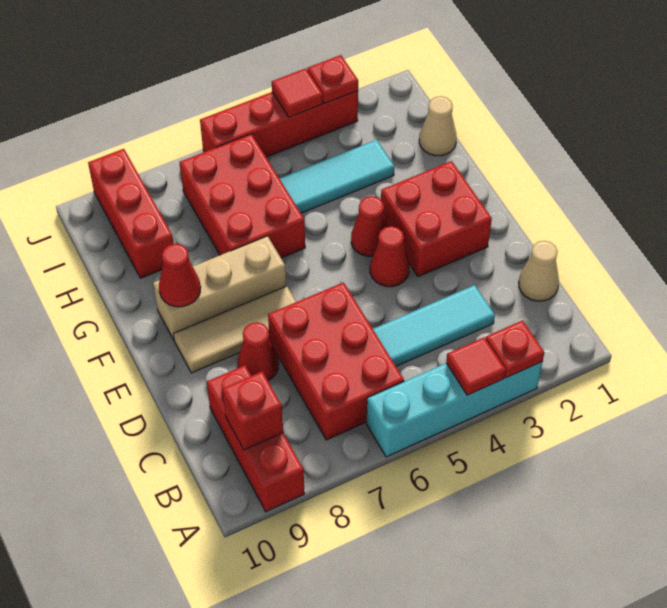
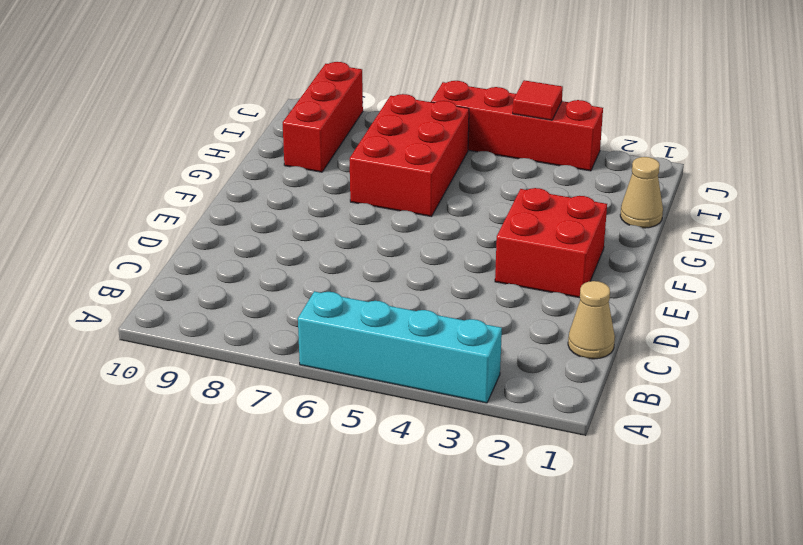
none -> red 1x3 brick [207,365,304,512]
none -> red 2x3 brick [268,282,404,440]
none -> cyan 1x3 tile [373,285,495,366]

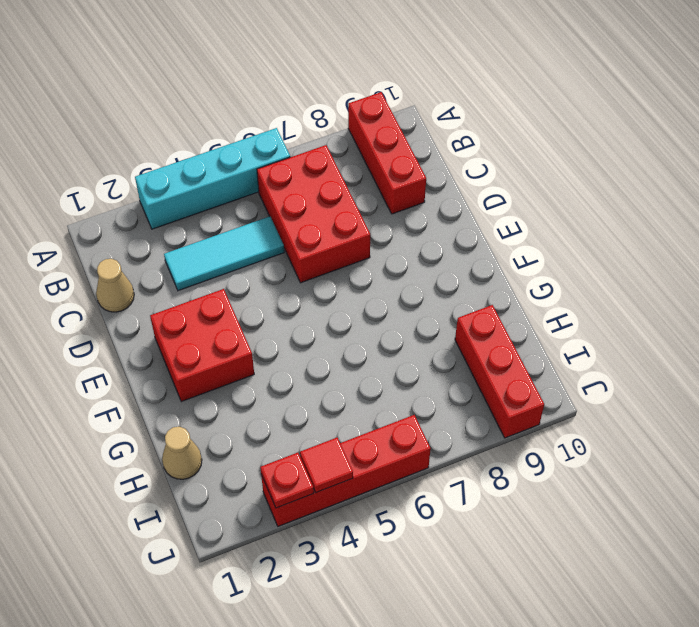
none -> red 1x1 cone [238,322,279,381]
none -> red 1x1 cone [370,226,409,287]
none -> tan 1x3 tile [174,286,296,373]

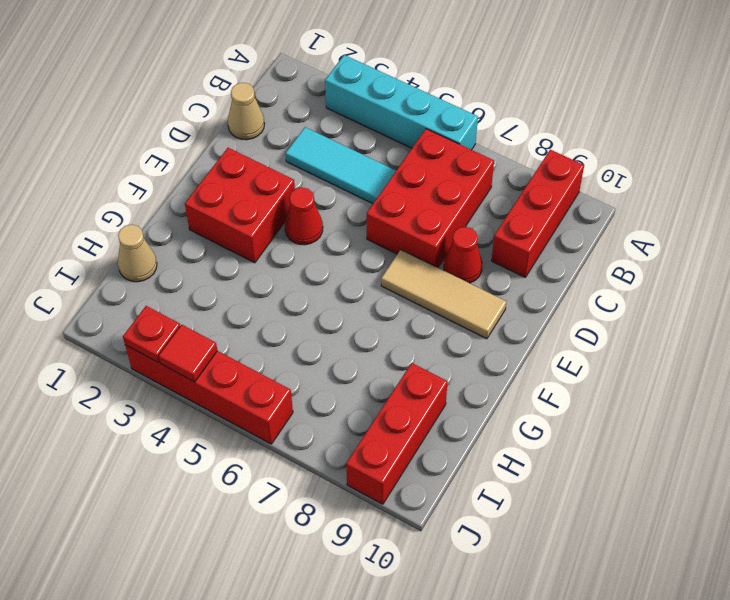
none -> red 1x1 cone [351,196,387,256]
none -> tan 1x3 brick [153,236,286,340]
none -> red 2x3 brick [180,134,305,258]

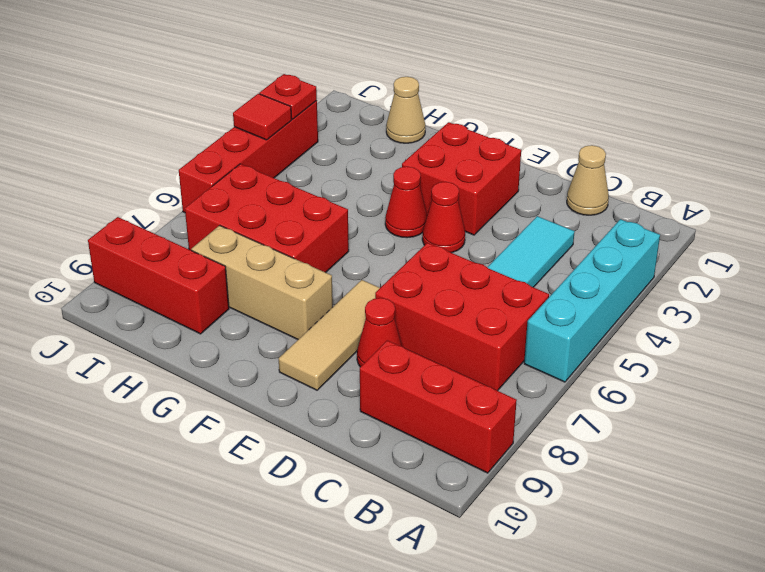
tan 1x3 brick [191,225,333,339] -> tan 1x3 brick turned to [153,236,286,340]
none -> cyan 1x3 tile [279,140,394,213]
none -> red 1x1 plate [486,320,544,378]
none -> red 1x1 tile [446,338,506,395]

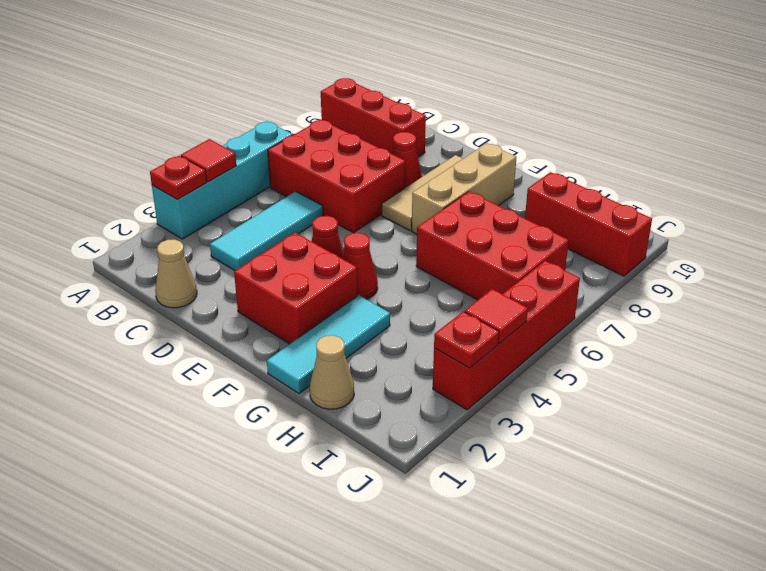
cyan 1x3 tile [267,295,390,394] -> cyan 1x3 tile moved to [279,140,394,213]
none -> red 1x1 brick [222,372,283,450]
none -> red 1x1 cone [159,244,201,307]

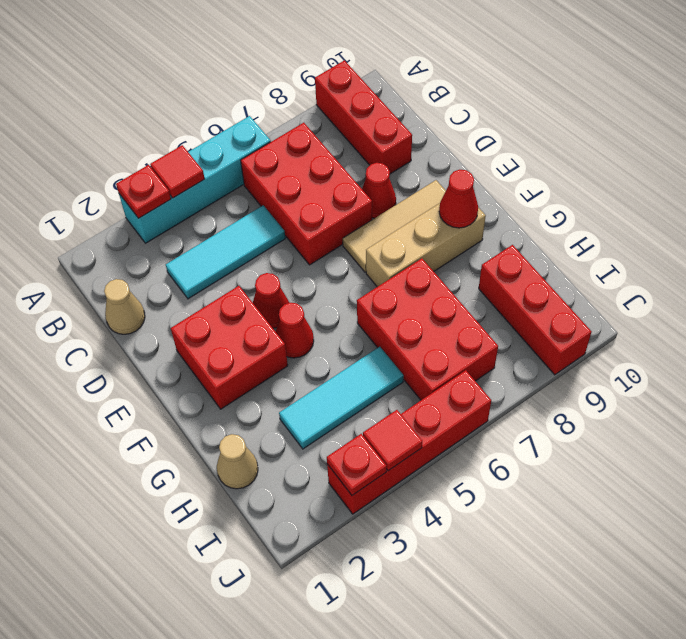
none -> red 1x1 brick [222,372,283,450]

